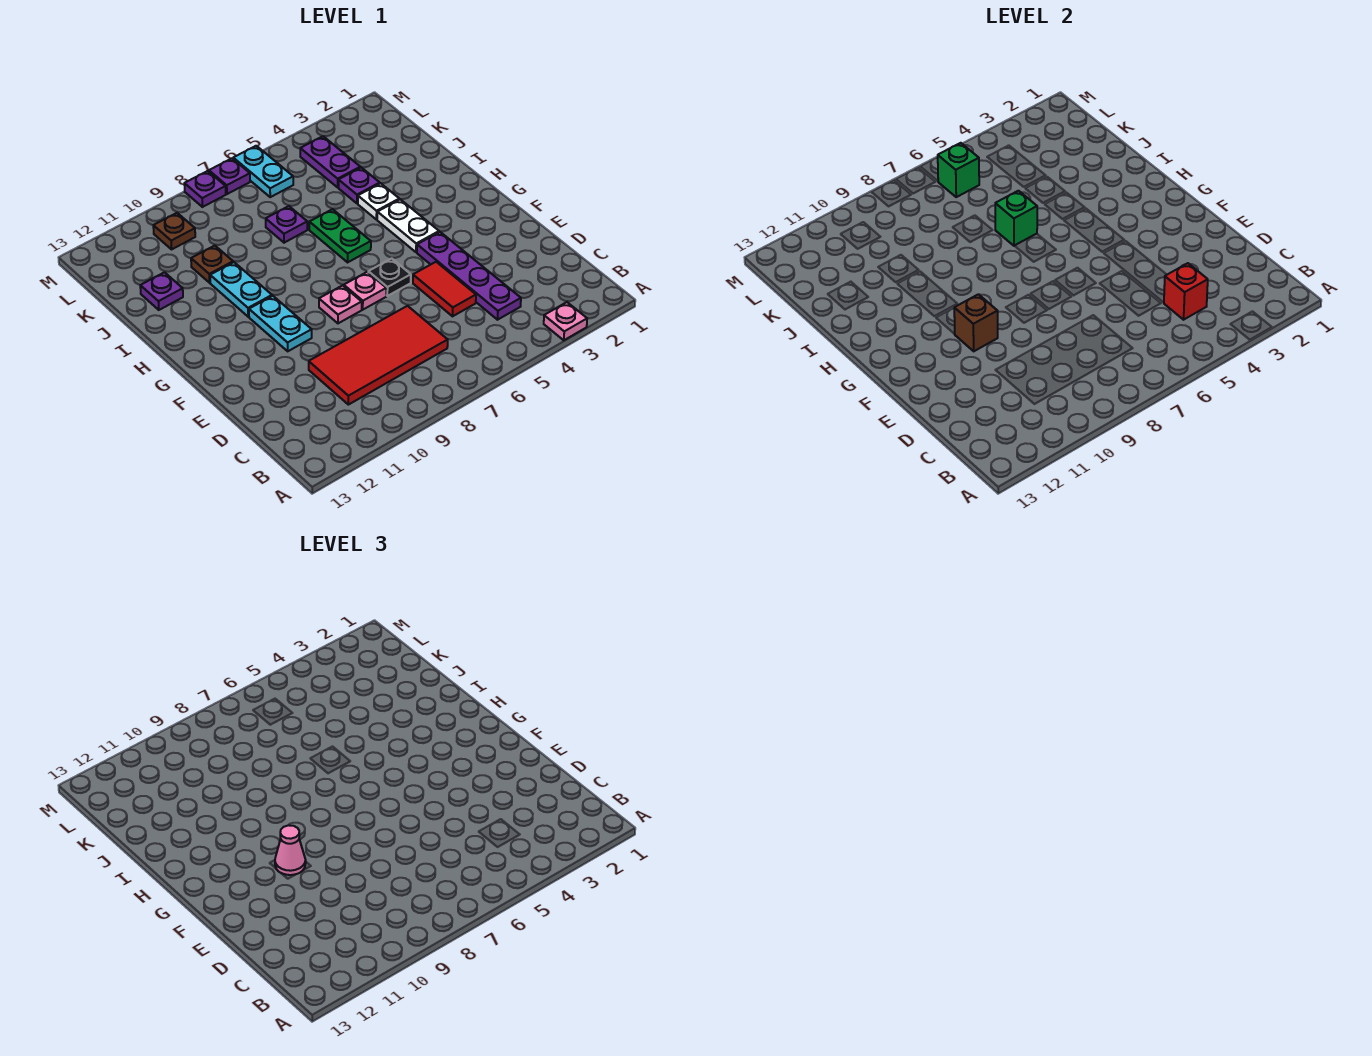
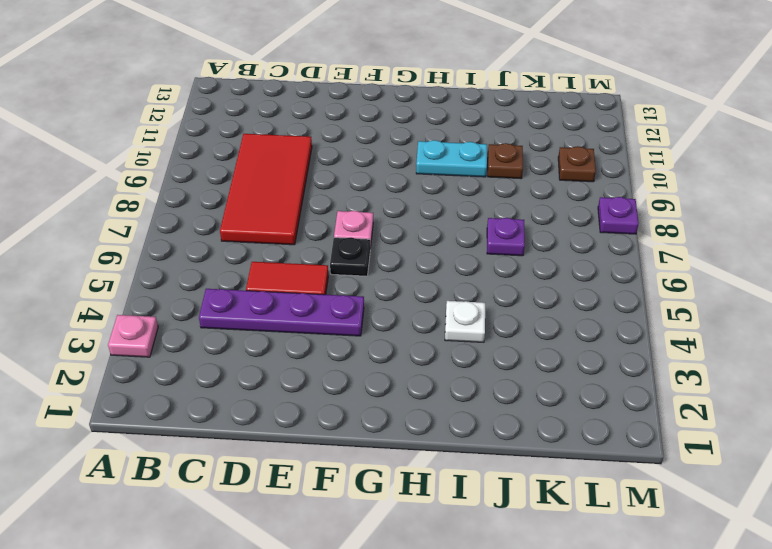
none -> pink 1x1 plate [319,286,362,323]
none -> cyan 1x2 plate [249,296,312,351]
none -> white 1x2 plate [377,199,439,252]

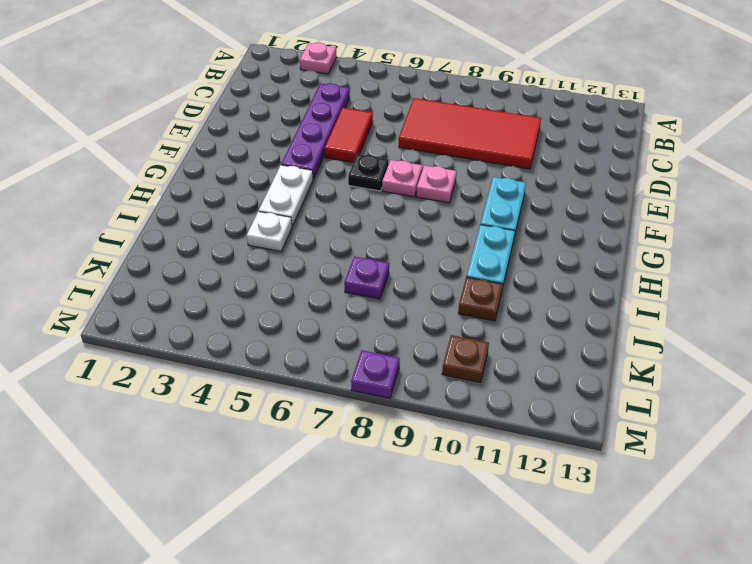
none -> green 1x2 plate [309,209,371,262]
none -> purple 1x1 plate [339,168,380,203]
none -> purple 1x1 plate [140,272,183,310]

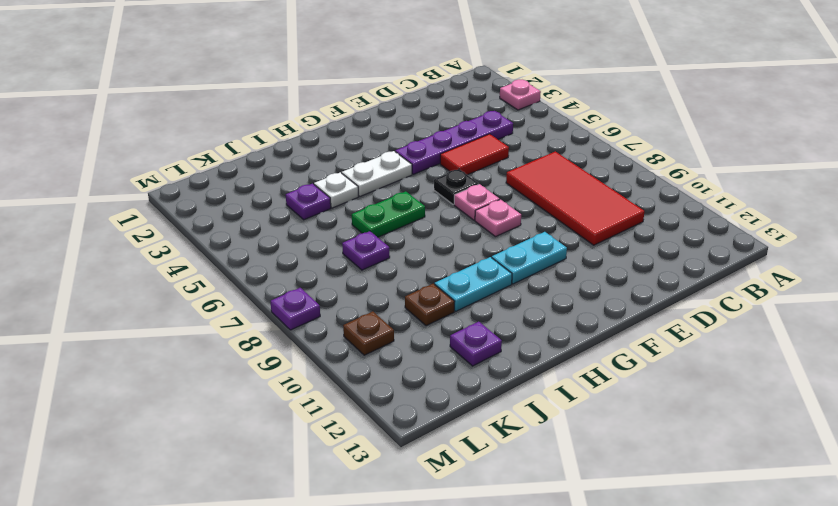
none -> purple 1x2 plate [300,136,360,187]
none -> cyan 1x2 plate [233,146,293,197]
none -> purple 1x1 plate [209,158,250,194]

